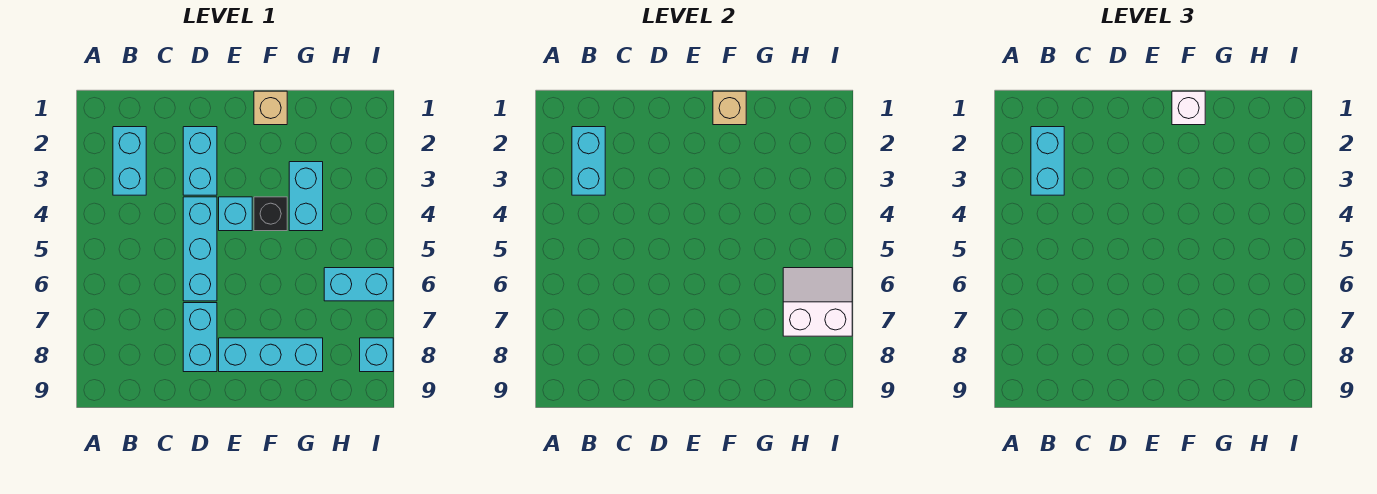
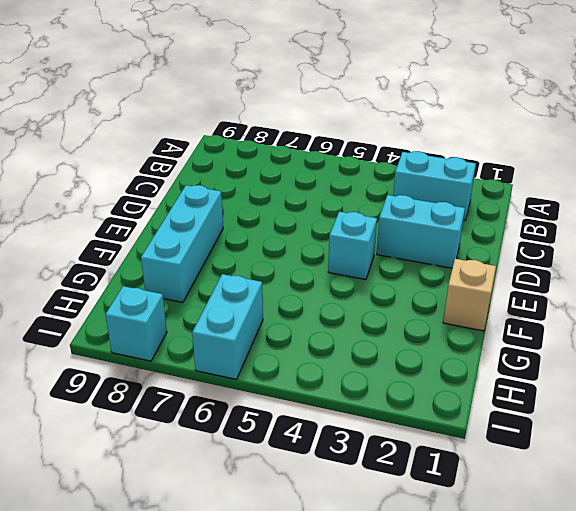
none -> cyan 1x3 brick [183,197,217,301]
none -> cyan 1x2 brick [183,303,217,372]
none -> black 1x1 brick [254,197,287,231]

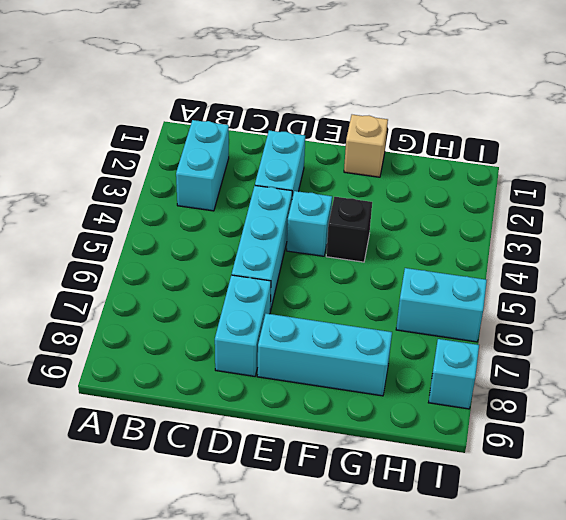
none -> cyan 1x2 brick [289,162,323,231]
none -> cyan 1x2 brick [572,127,605,195]
none -> tan 1x1 brick [713,91,746,125]

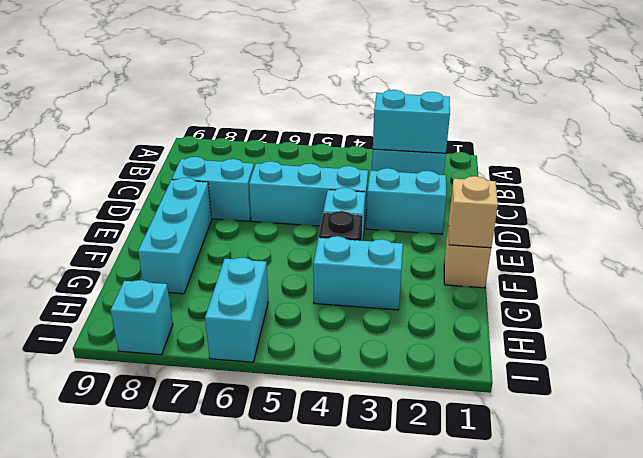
none -> white 2x2 slope [783,268,852,336]
none -> cyan 1x2 brick [1031,127,1064,195]
none -> white 1x1 brick [1172,91,1205,125]

